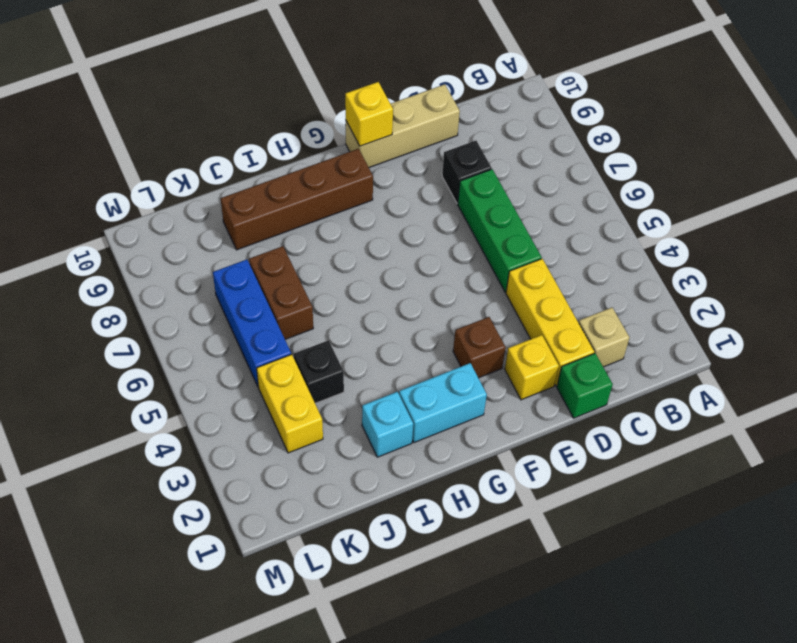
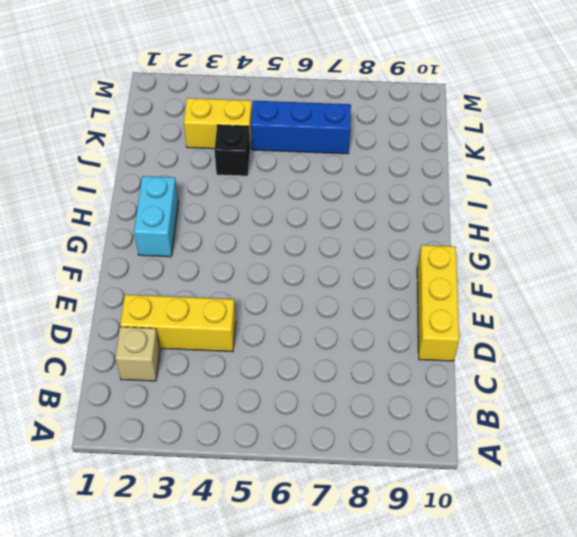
yellow 1x3 brick [417,245,459,361] -> tan 1x3 brick [346,84,460,167]
none -> green 1x1 brick [557,353,613,418]
none -> green 1x3 brick [458,169,542,292]
none -> black 1x1 brick [442,141,492,203]

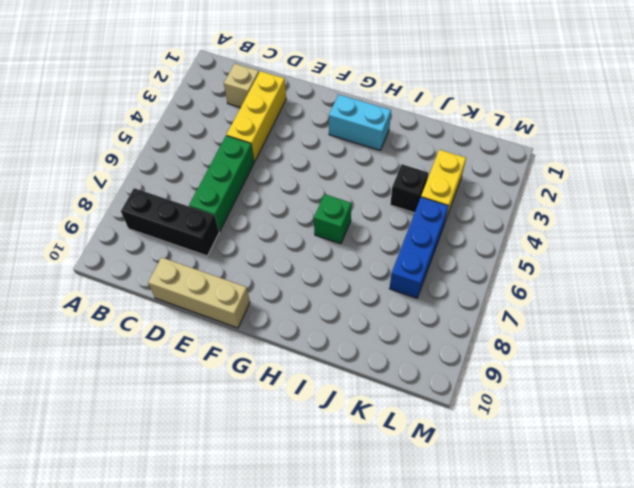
black 1x3 brick [121,188,219,256] -> black 1x1 brick [442,141,492,203]
green 1x1 brick [314,194,351,244] -> green 1x1 brick moved to [557,353,613,418]
none -> yellow 1x1 brick [505,335,559,400]
none -> brown 1x1 brick [453,317,506,378]
none -> brown 1x4 brick [221,149,373,250]

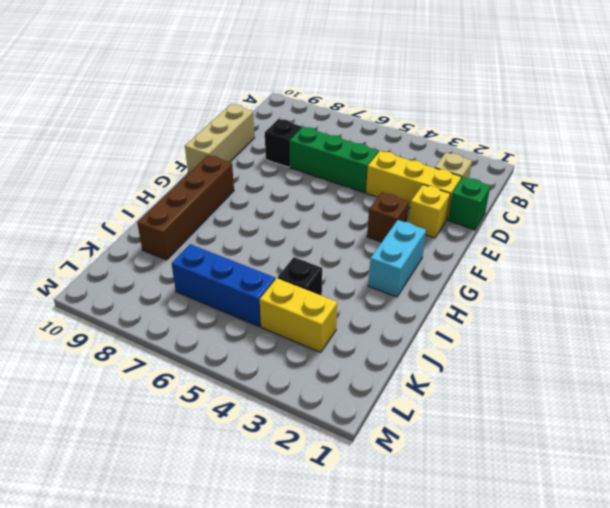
none -> cyan 1x1 brick [362,392,413,457]
none -> brown 1x2 brick [249,246,313,339]
none -> yellow 1x1 brick [345,82,393,146]

